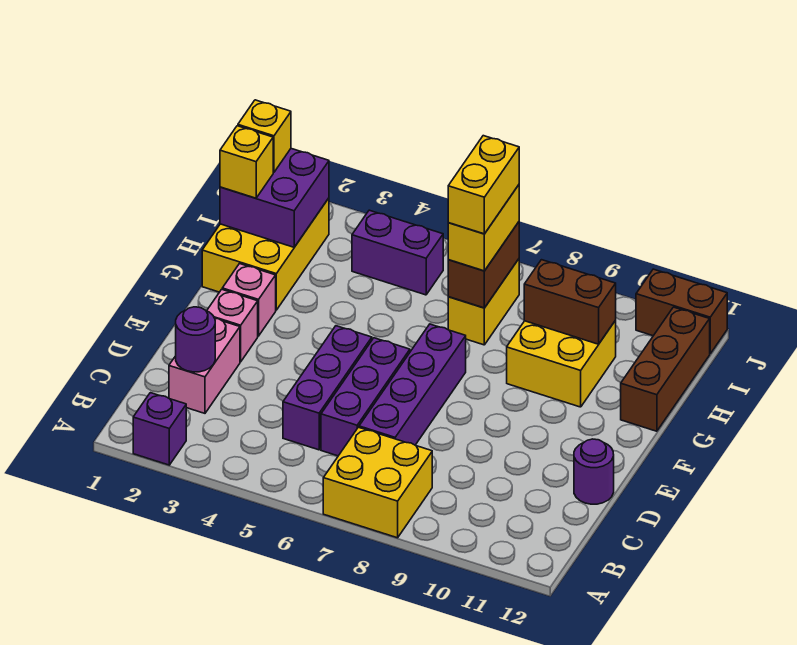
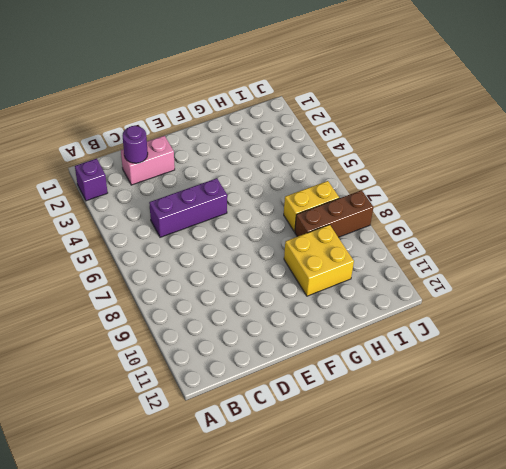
brown 1x3 brick [295,190,373,237] -> brown 1x3 brick moved to [621,307,710,431]
none -> yellow 2x2 brick [323,427,432,538]
none -> purple 1x3 brick [321,338,410,456]
none -> purple 1x4 brick [359,324,466,445]

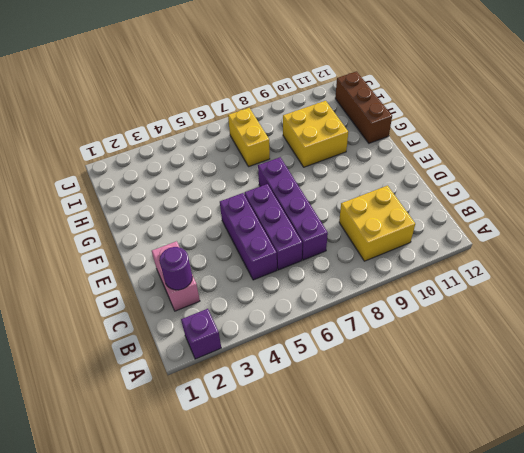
yellow 2x2 brick [339,186,415,261] -> yellow 2x2 brick moved to [323,427,432,538]
none -> purple 1x1 round brick [574,439,614,504]
none -> pink 1x1 brick [207,289,258,362]
none -> pink 1x1 brick [222,264,276,336]

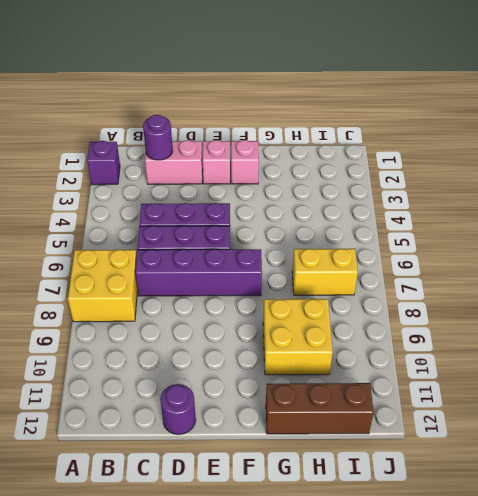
none -> yellow 2x3 brick [202,198,329,310]
none -> purple 1x2 brick [352,210,443,295]
none -> brown 1x2 brick [636,269,727,354]

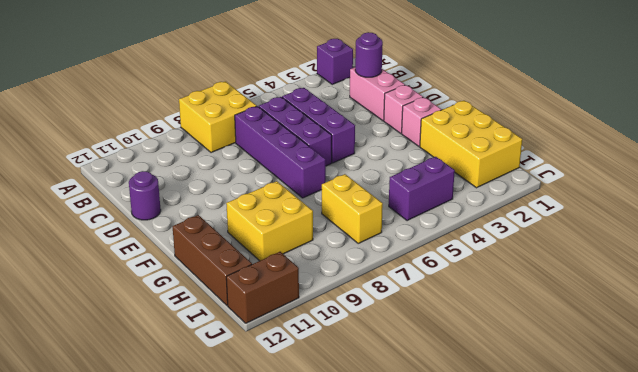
none -> purple 2x2 brick [220,149,329,247]
none -> brown 1x2 brick [448,222,519,308]
none -> brown 1x2 brick [524,260,616,344]

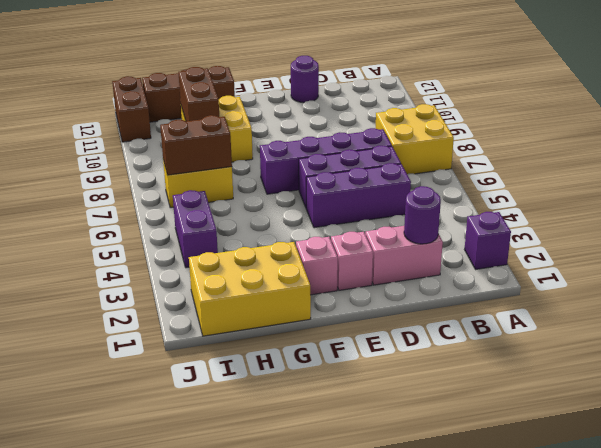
none -> purple 2x2 brick [220,149,329,247]
none -> yellow 1x1 brick [220,126,273,198]
none -> yellow 1x2 brick [448,185,519,271]

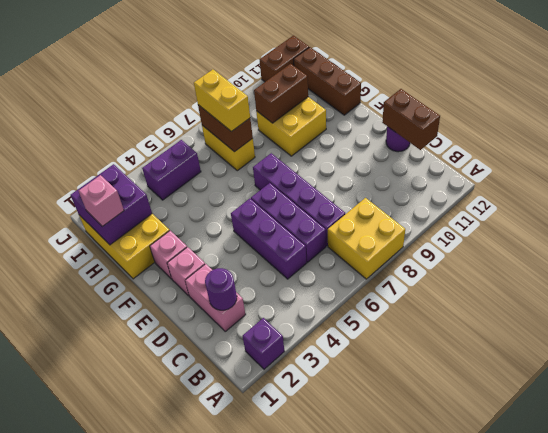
brown 1x2 brick [382,89,440,150] -> none
pink 1x1 brick [79,175,124,227] -> yellow 1x1 brick [220,126,273,198]
none -> yellow 1x1 brick [238,100,291,172]
none -> yellow 1x2 brick [448,136,519,234]

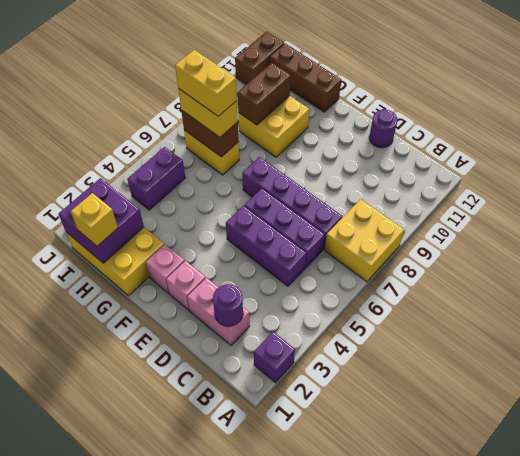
none -> yellow 1x1 brick [238,100,291,172]

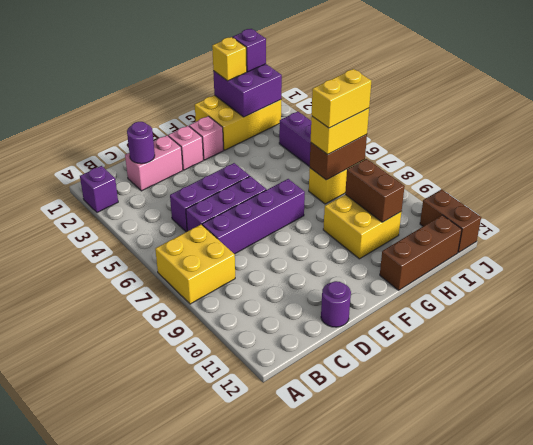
purple 1x1 brick [232,29,266,72] -> yellow 1x1 brick [238,100,291,172]

